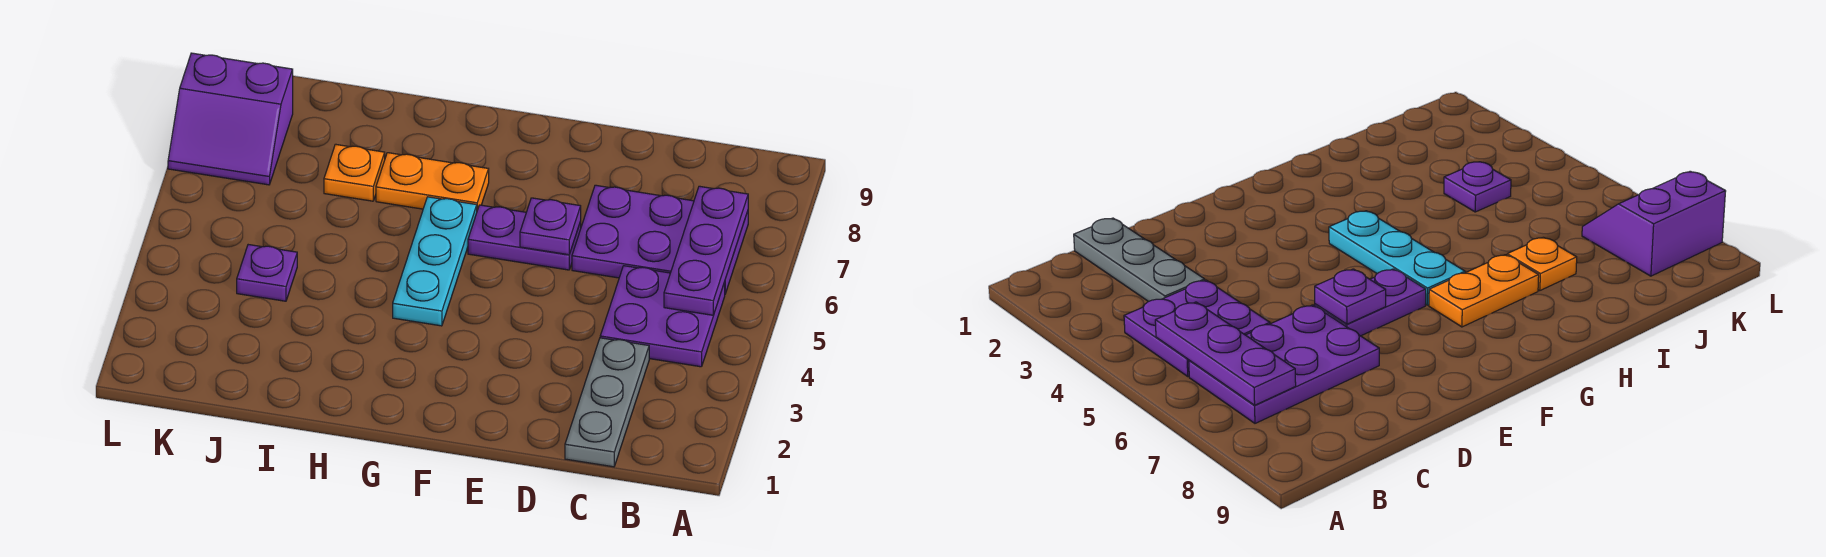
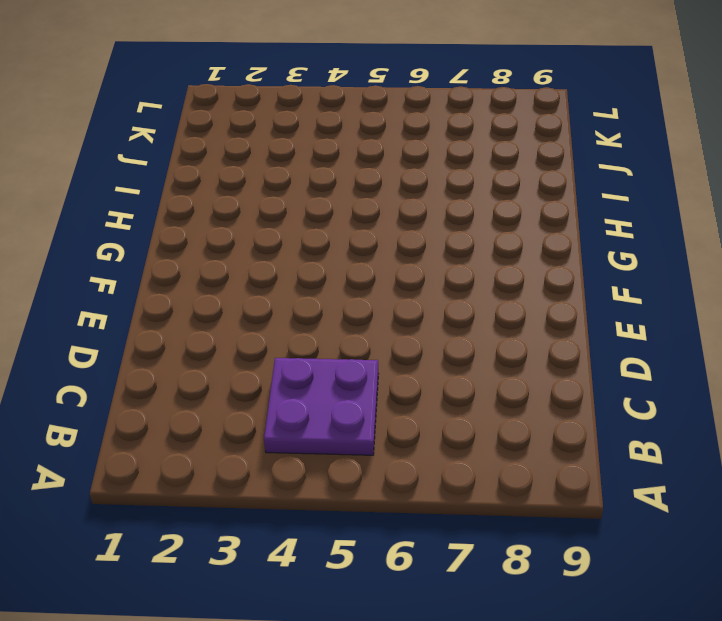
none -> purple 2x3 plate [572,185,748,294]
none -> grey 1x3 plate [565,338,649,467]

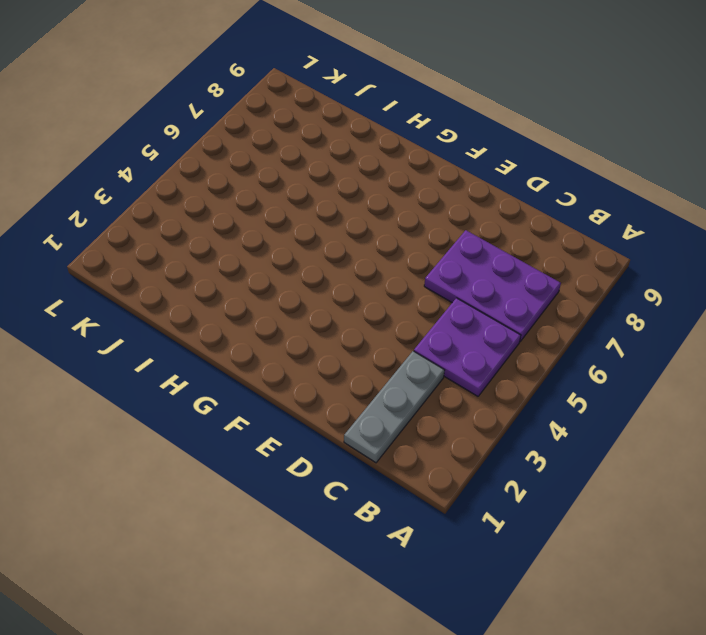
none -> purple 1x2 plate [468,205,581,270]
none -> cyan 1x3 plate [393,197,477,326]

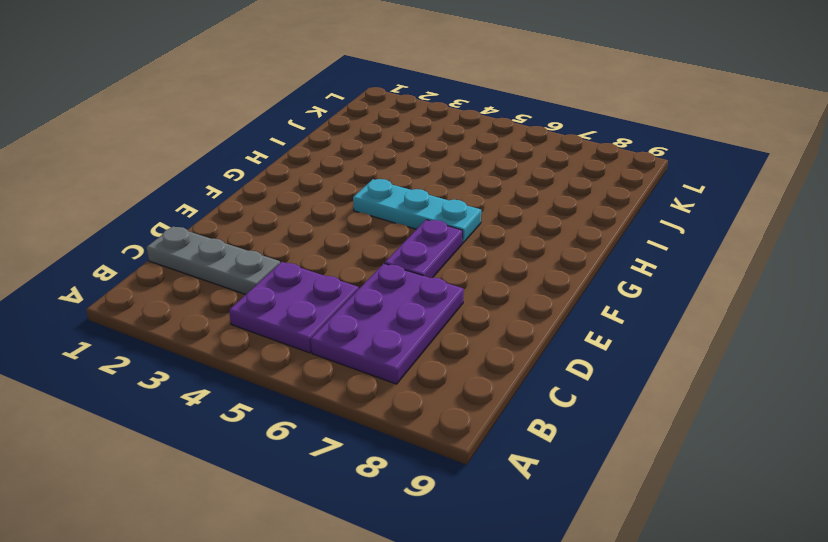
none -> orange 1x2 plate [376,153,489,210]
none -> orange 1x1 plate [324,144,385,201]

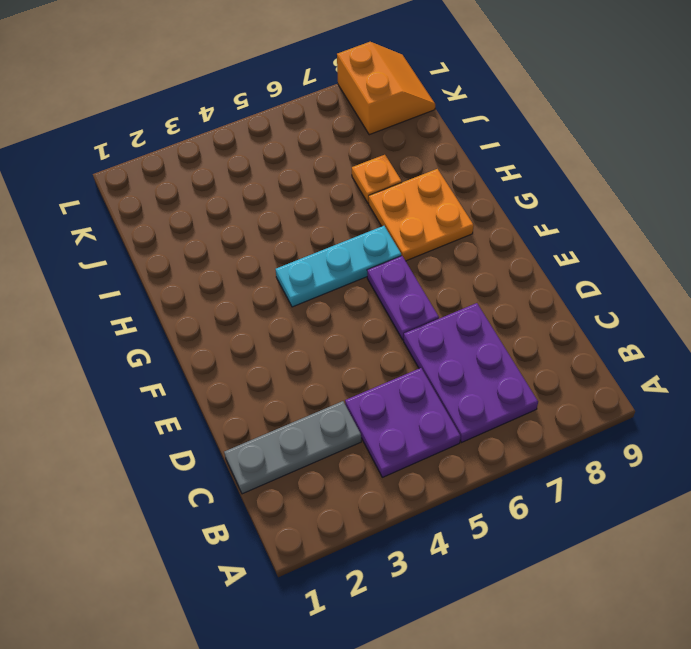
orange 2x2 plate [369,169,474,261] -> orange 1x2 plate [376,153,489,210]
orange 2x2 slope [337,42,435,135] -> purple 2x2 slope [168,53,293,185]
none -> purple 1x1 plate [237,245,297,301]
none -> purple 1x3 plate [664,186,748,315]

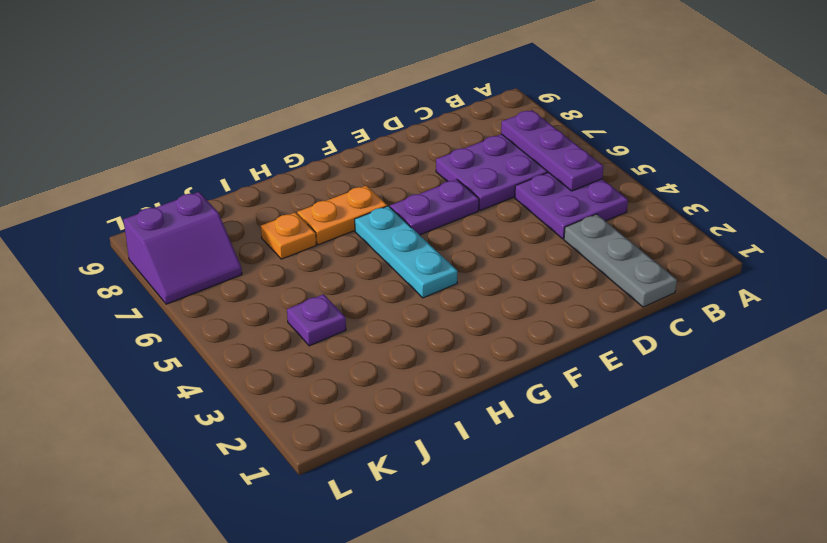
none -> purple 1x1 plate [520,198,581,255]

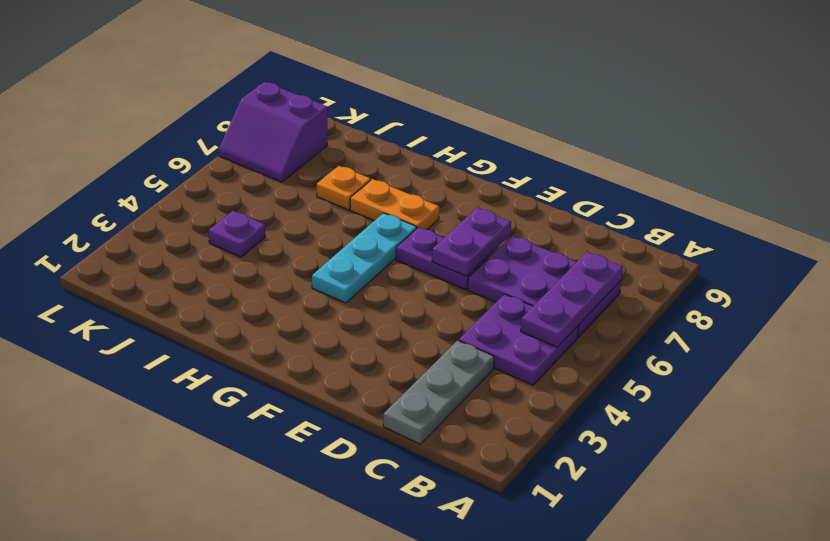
purple 1x2 plate [432,208,511,276] -> purple 1x1 plate [520,198,581,255]

